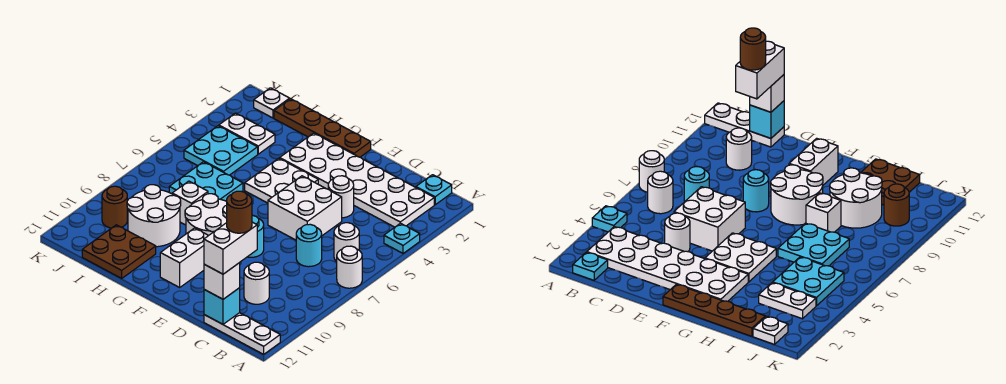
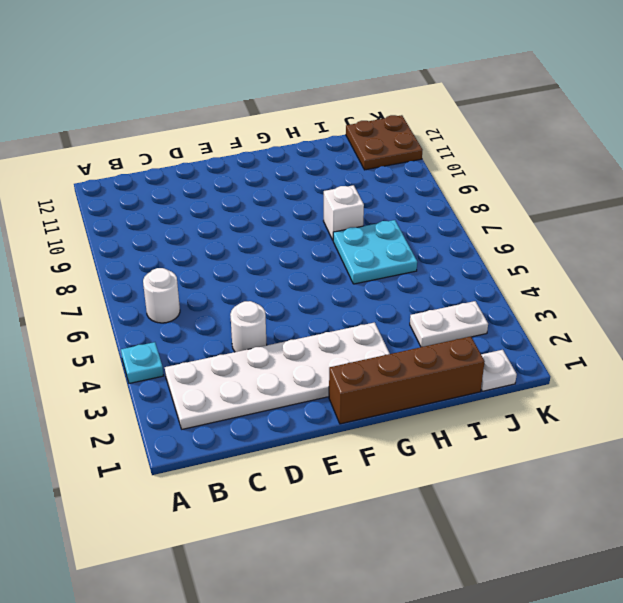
brown 1x4 brick [329,336,485,424] -> brown 1x4 plate [274,99,371,157]
brown 2x2 plate [346,115,422,170] -> brown 2x2 plate moved to [82,225,156,278]
none -> white 1x1 round brick [337,246,362,288]
none -> white 1x3 plate [204,313,280,354]
none -> cyan 1x1 plate [416,175,452,205]

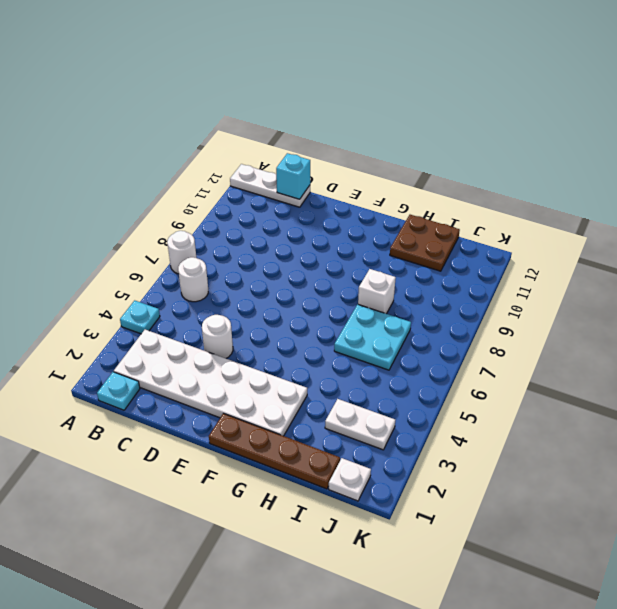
none -> cyan 1x1 round brick [296,224,322,267]
none -> white 1x1 round brick [244,262,269,304]
none -> white 2x2 brick [268,176,342,240]

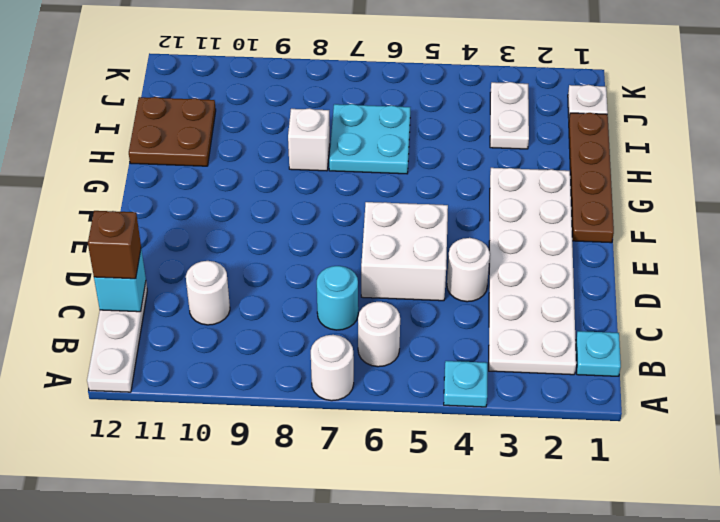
brown 1x1 brick [88,211,141,279] -> white 1x1 brick [204,263,240,299]
none -> cyan 1x1 round brick [248,215,264,257]
none -> white 2x2 plate [245,158,318,203]
none -> white 2x2 round brick [185,194,227,235]

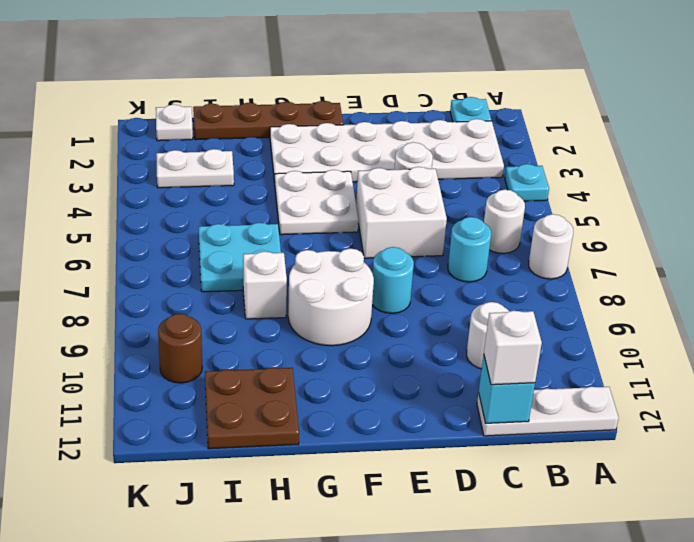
none -> white 1x2 brick [160,228,209,287]
none -> white 2x2 round brick [127,185,181,247]
none -> cyan 2x2 plate [184,126,258,175]

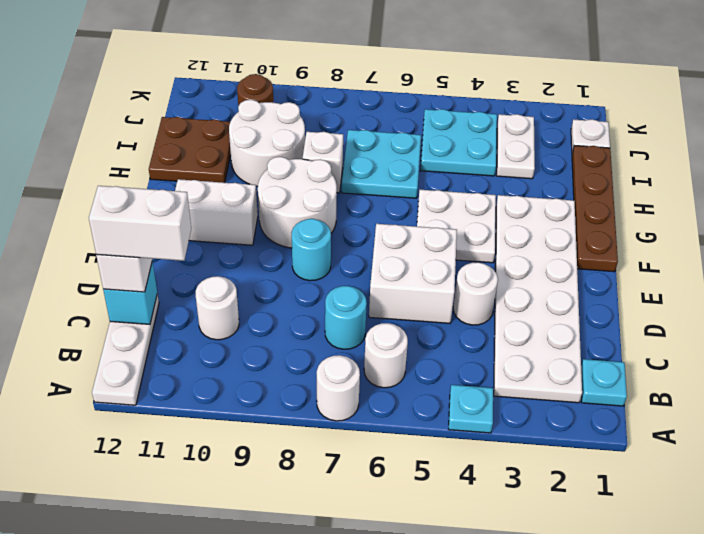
none -> brown 1x1 round brick [227,191,252,233]

